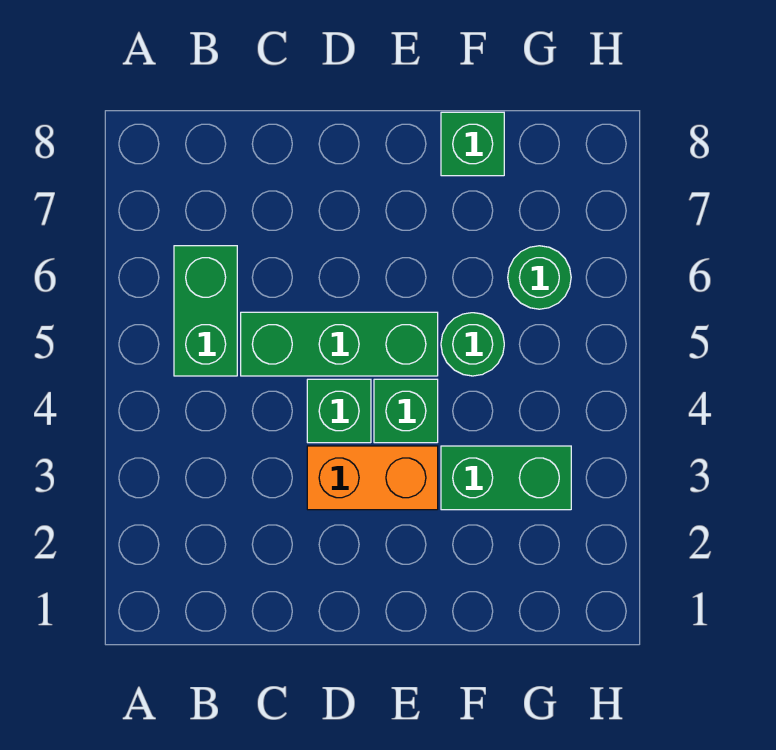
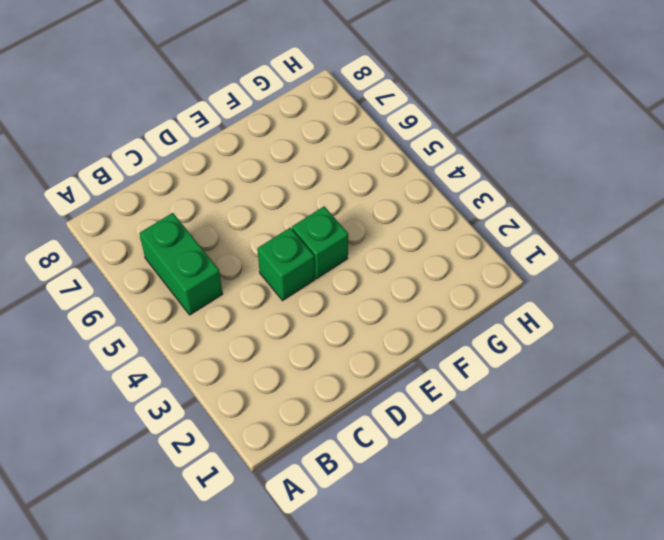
none -> green 1x3 brick [241,312,438,376]
none -> orange 1x2 brick [307,446,438,510]

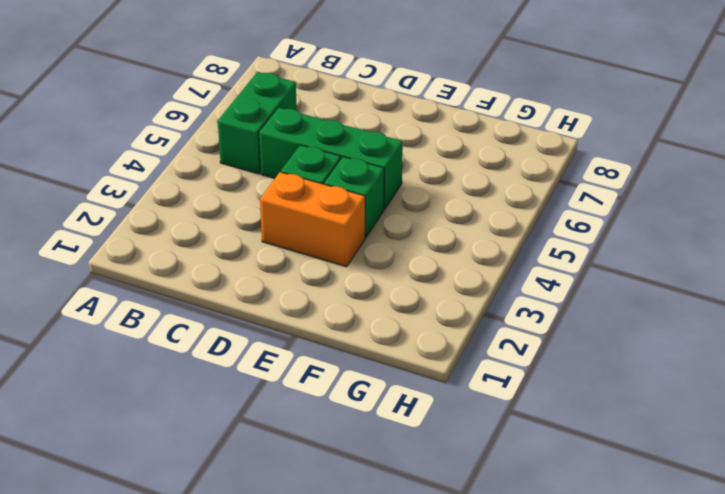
none -> green 1x2 brick [441,446,571,510]
none -> green 1x1 round brick [441,313,504,376]

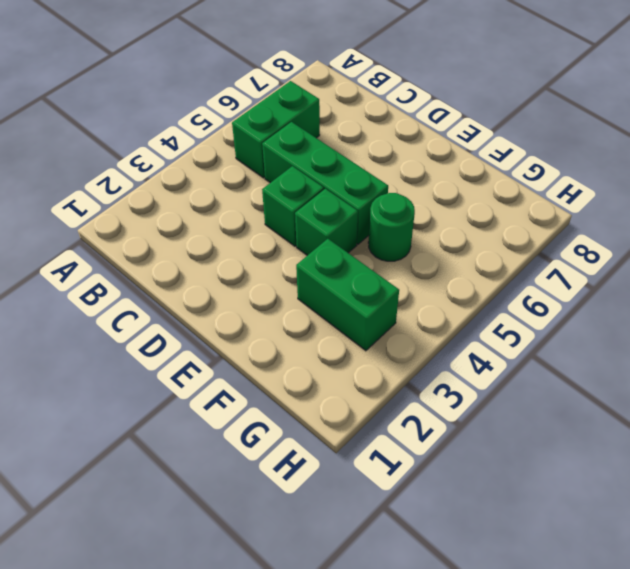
none -> orange 1x2 brick [307,446,438,510]
none -> green 1x1 brick [441,112,504,176]

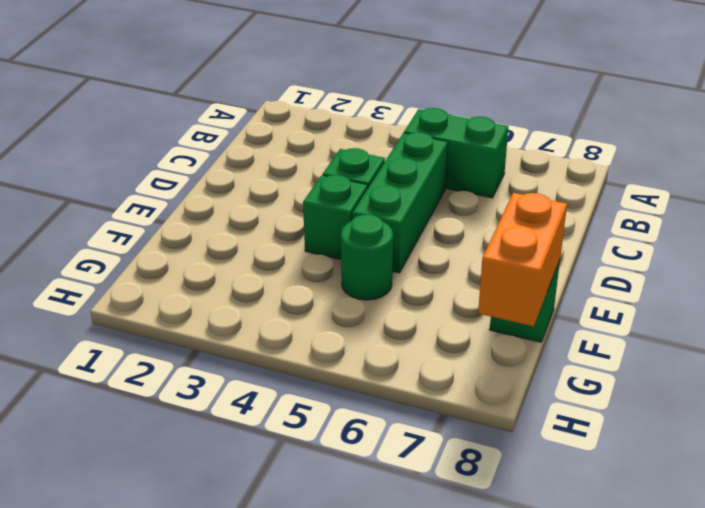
orange 1x2 brick [478,193,567,326] -> orange 1x2 brick moved to [307,446,438,510]
none -> green 1x2 brick [441,446,571,510]
none -> green 1x1 round brick [508,246,571,309]

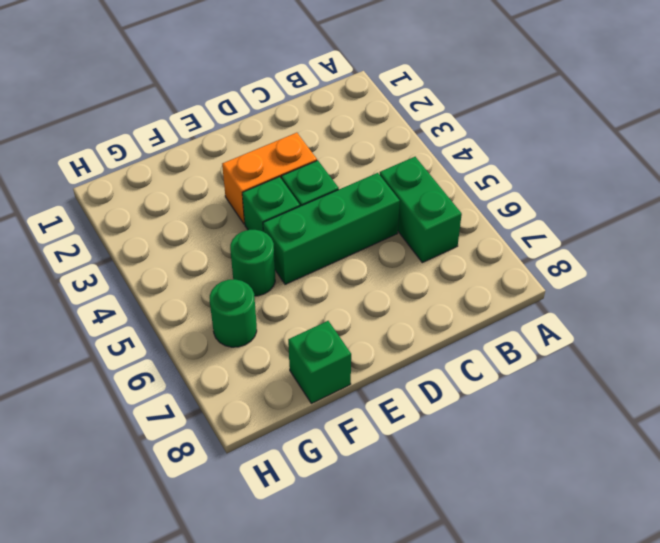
none -> green 1x2 brick [441,446,571,510]

